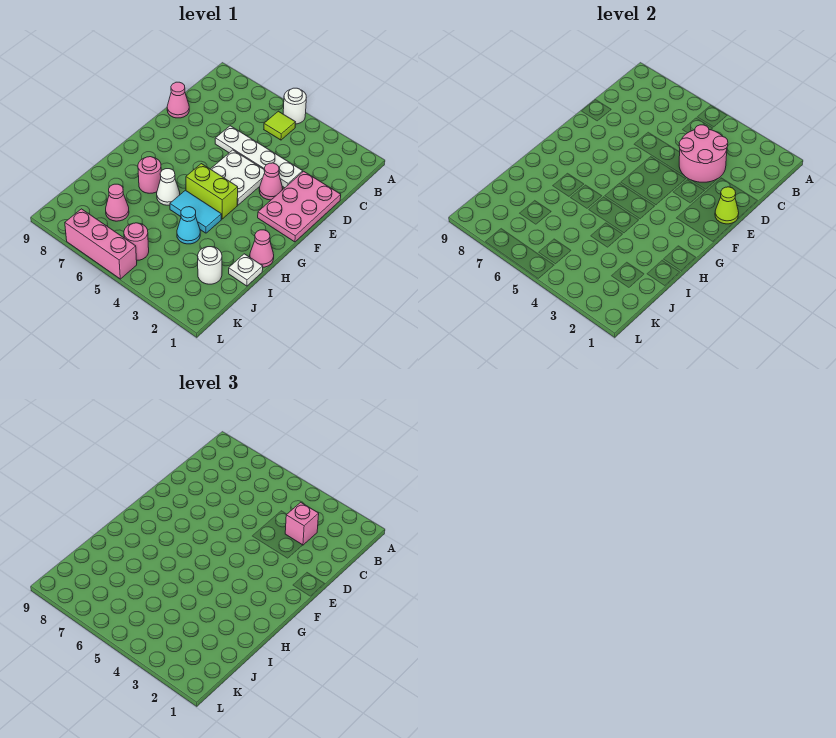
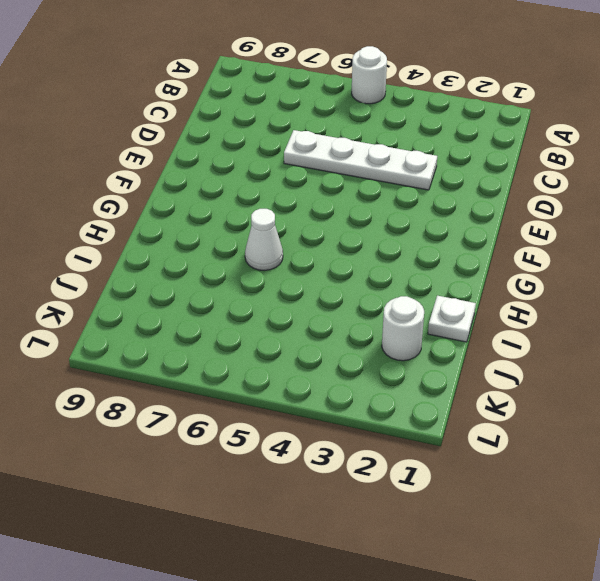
none -> lime 1x1 tile [264,111,295,140]
none -> pink 2x3 plate [258,171,341,242]
none -> pink 1x1 cone [167,82,189,118]

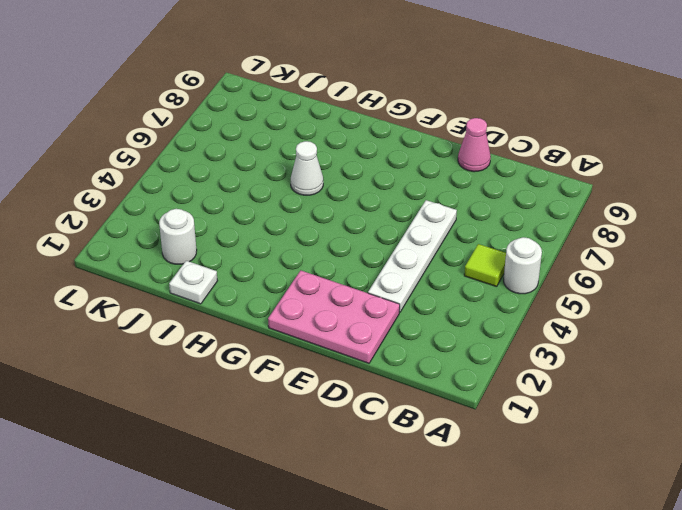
none -> pink 1x1 cone [259,163,283,200]
none -> white 2x2 plate [211,150,265,205]
none -> lime 1x2 brick [186,164,238,219]

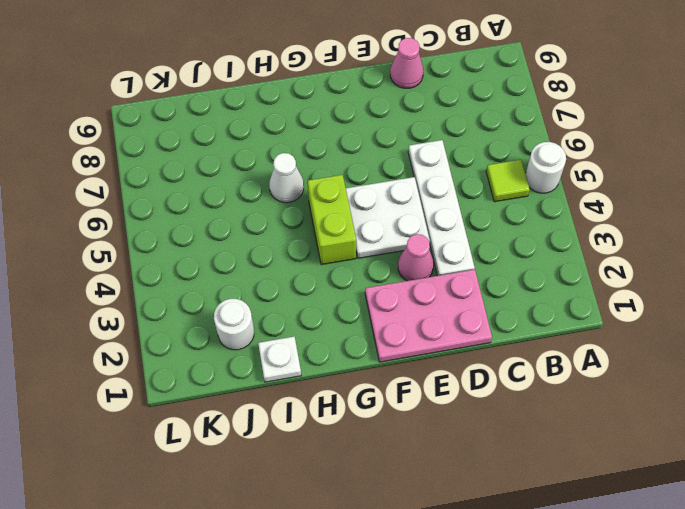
none -> pink 1x1 cone [250,230,274,267]
none -> cyan 1x2 tile [170,190,221,233]
none -> pink 1x1 round brick [138,157,161,193]

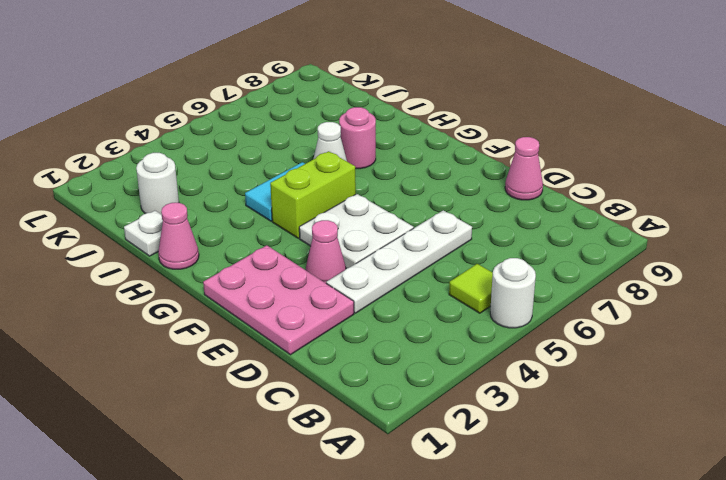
none -> cyan 1x1 cone [177,207,200,244]
none -> pink 1x1 cone [106,184,129,221]
none -> pink 1x1 round brick [124,223,149,260]

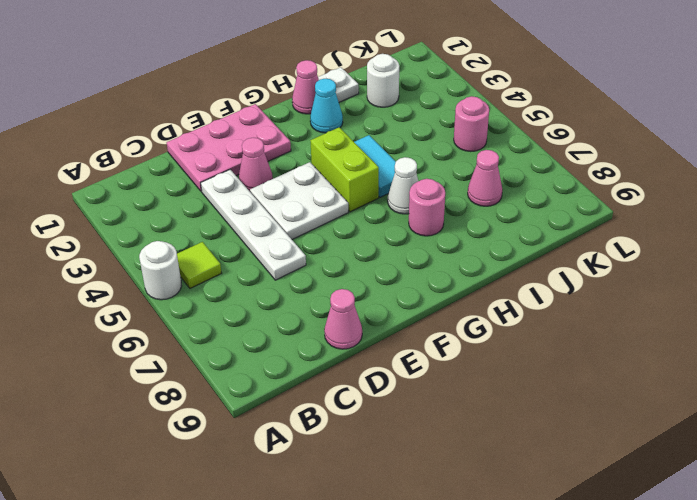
cyan 1x1 cone [310,79,343,133] -> cyan 1x1 cone moved to [177,207,200,244]
none -> pink 1x3 brick [65,209,137,279]
none -> pink 2x2 round brick [679,125,728,182]
none -> lime 1x1 cone [715,187,739,224]

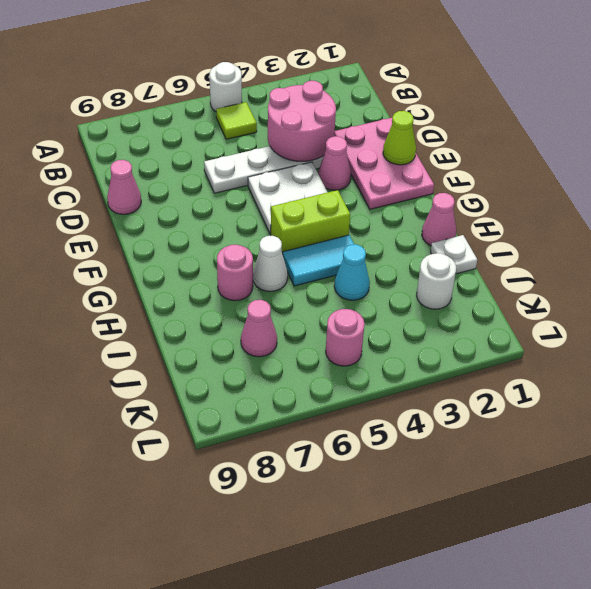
none -> pink 1x3 brick [65,209,137,279]
none -> pink 1x1 brick [285,502,319,545]

